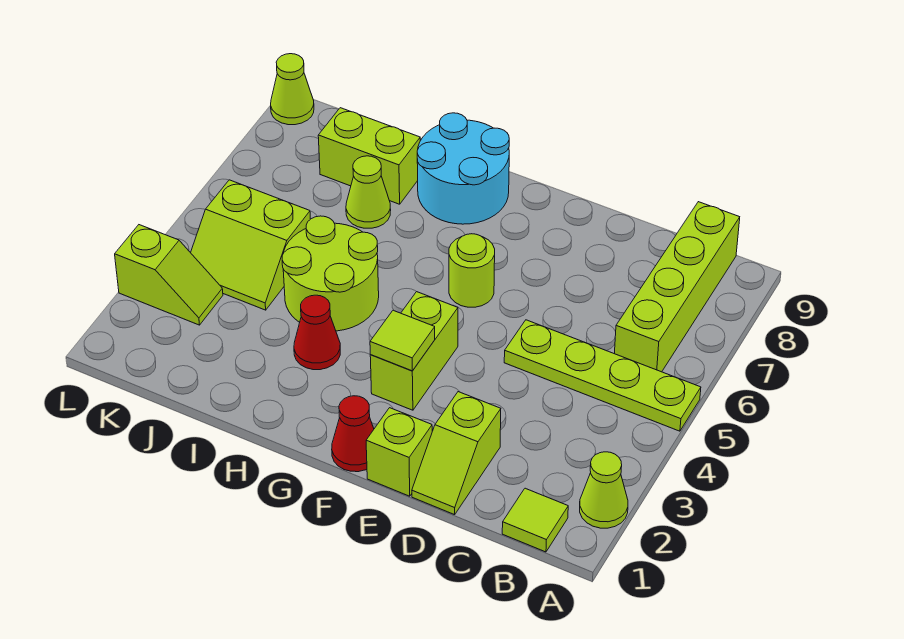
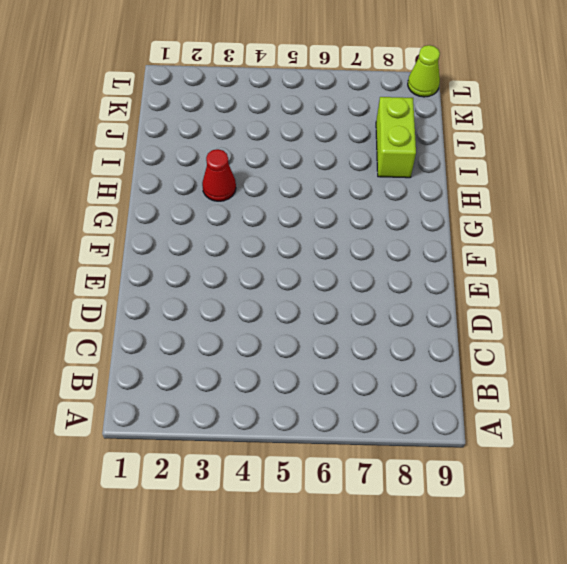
none -> lime 1x1 cone [580,452,628,528]
none -> lime 1x4 plate [504,320,701,431]
none -> lime 1x1 tile [502,488,568,552]

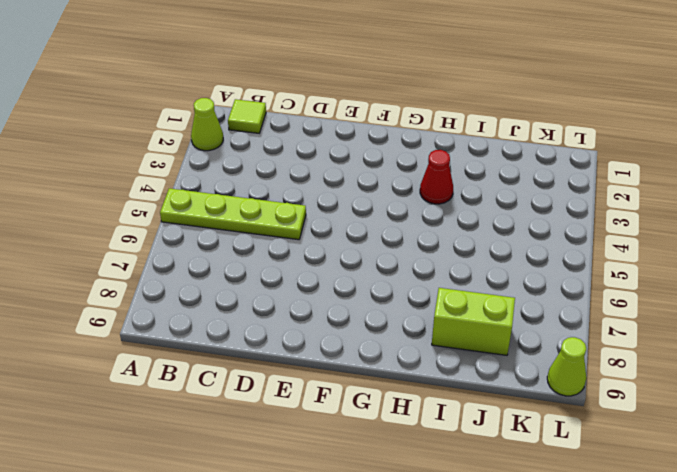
none -> lime 1x4 brick [614,202,740,372]
none -> lime 1x2 slope [412,392,501,515]
none -> lime 1x1 brick [366,408,432,496]

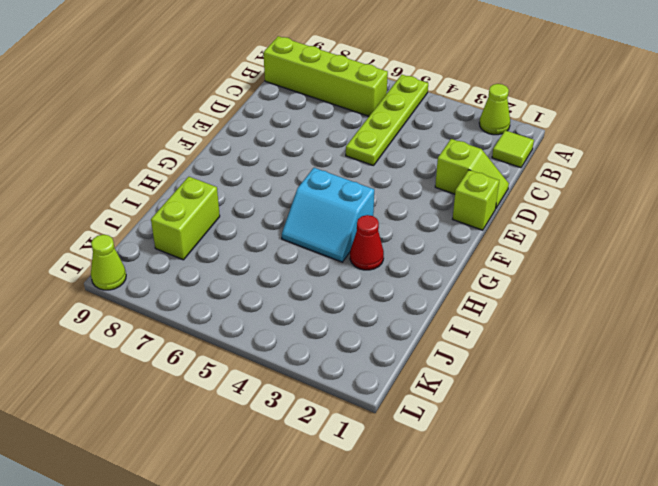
cyan 2x2 slope [282,168,374,262] -> lime 2x2 round brick [282,216,379,331]
none -> red 1x1 cone [332,396,374,472]
none -> lime 1x2 brick [370,292,458,410]
none -> lime 1x1 round brick [449,234,495,307]

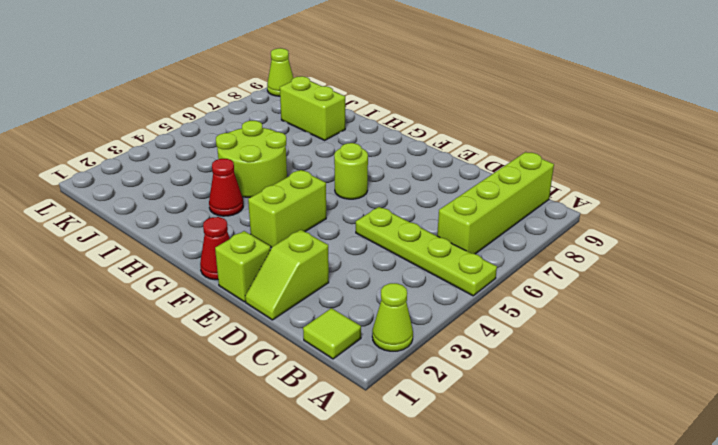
none -> cyan 2x2 round brick [417,113,509,224]
none -> lime 1x1 cone [346,156,391,228]
none -> lime 2x2 slope [191,180,310,310]

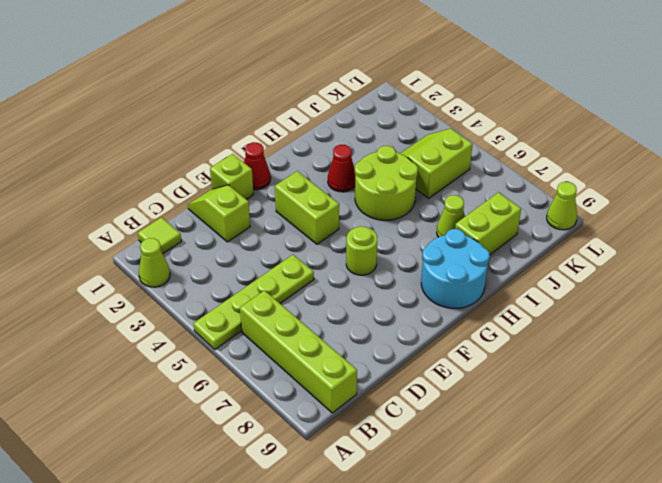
none -> lime 1x2 slope [115,225,223,325]
none -> lime 1x1 tile [370,310,435,371]

